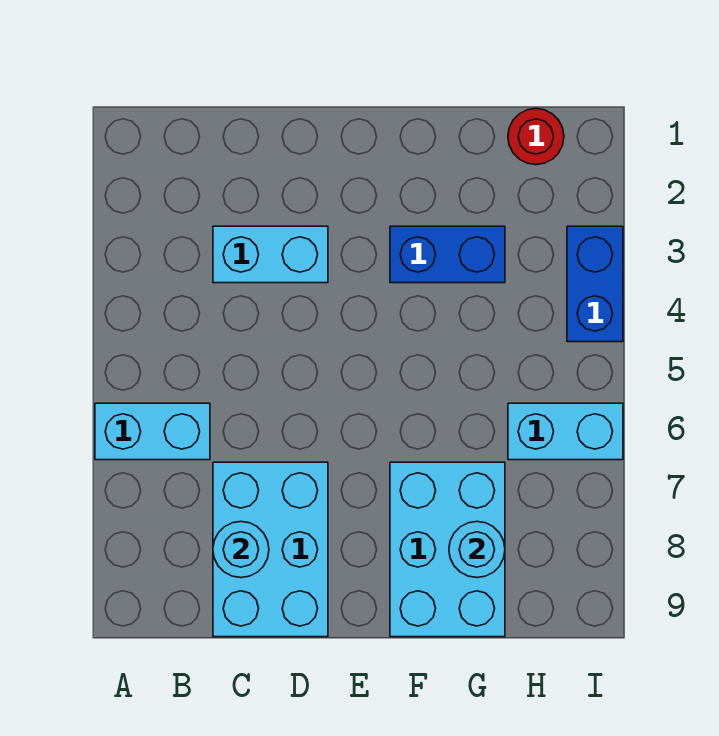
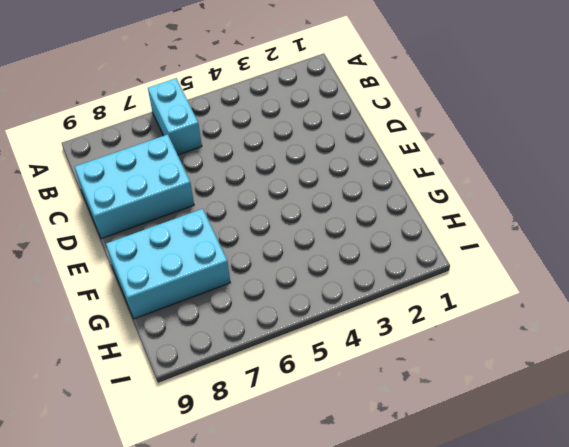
none -> cyan 1x2 brick [213,226,328,283]
none -> blue 1x2 brick [390,226,505,283]

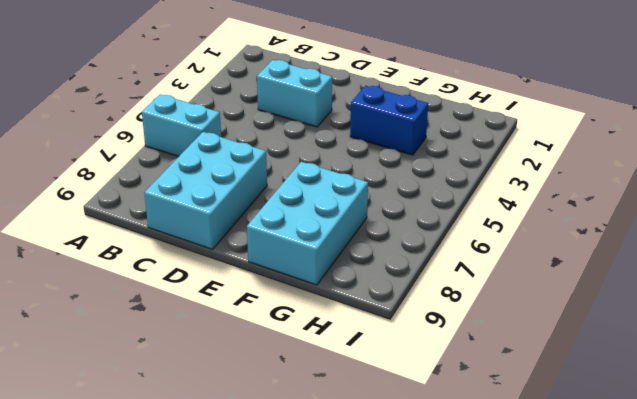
none -> red 1x1 round brick [508,109,564,165]
none -> cyan 1x2 brick [508,403,623,460]

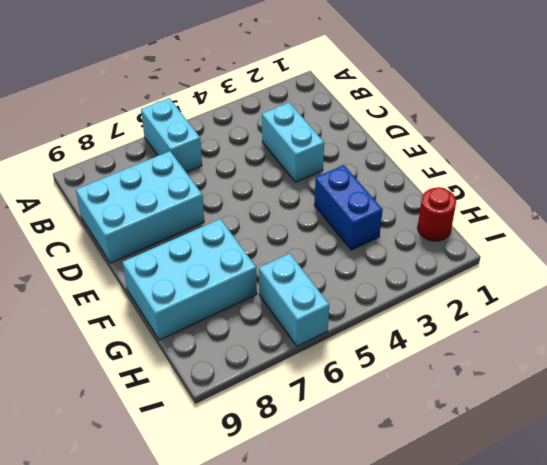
none -> blue 1x2 brick [567,226,623,342]
none -> cyan 1x1 round brick [213,522,269,578]

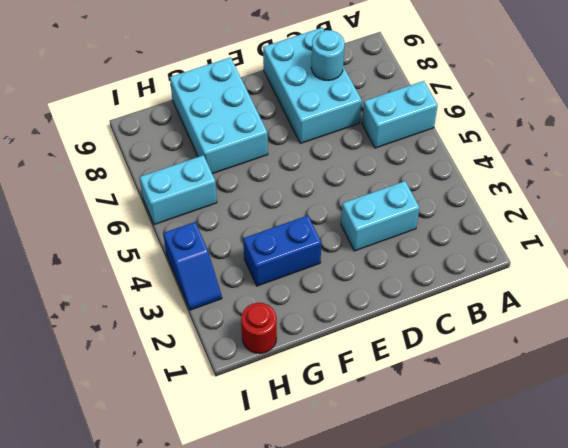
blue 1x2 slope [163,222,222,310] -> blue 1x2 brick [567,226,623,342]
none -> cyan 1x1 round brick [449,522,505,578]

